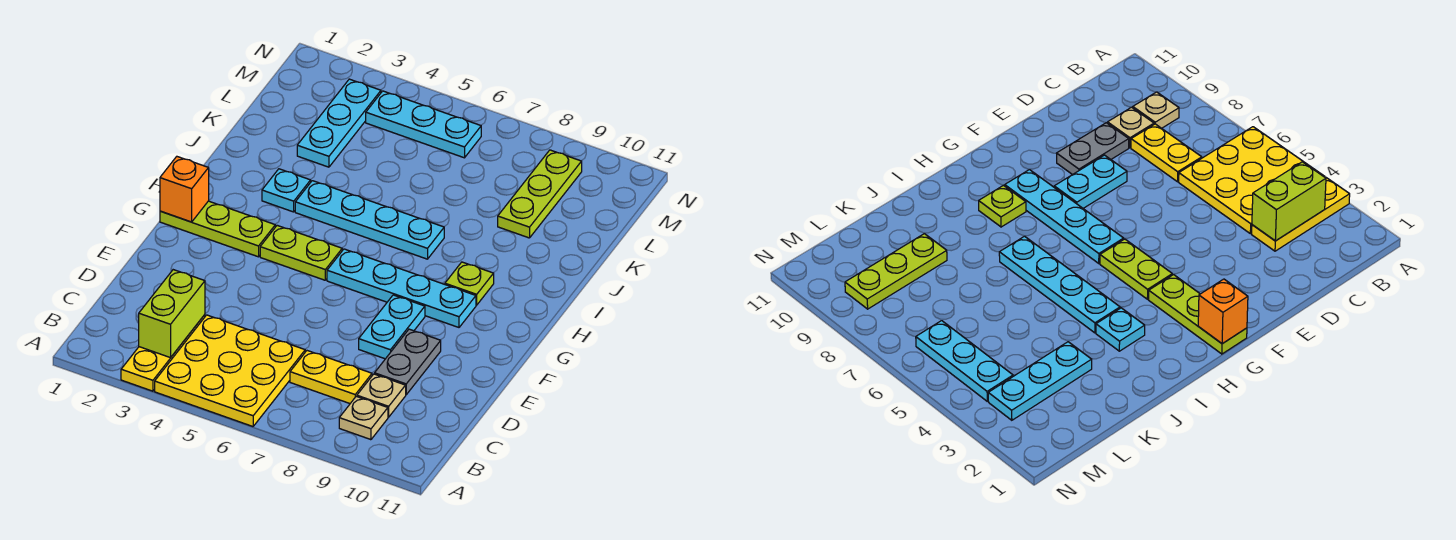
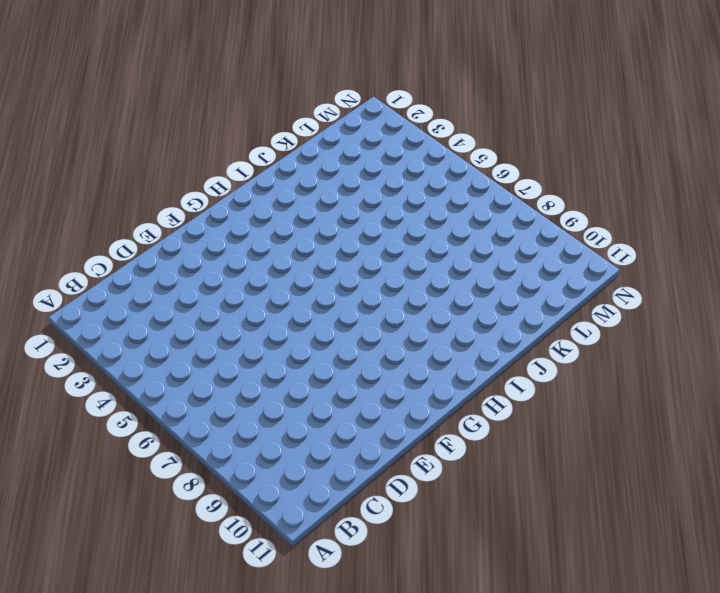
none -> yellow 1x3 plate [121,315,205,391]
none -> yellow 3x3 plate [155,315,305,426]
none -> tan 1x1 plate [339,396,388,440]

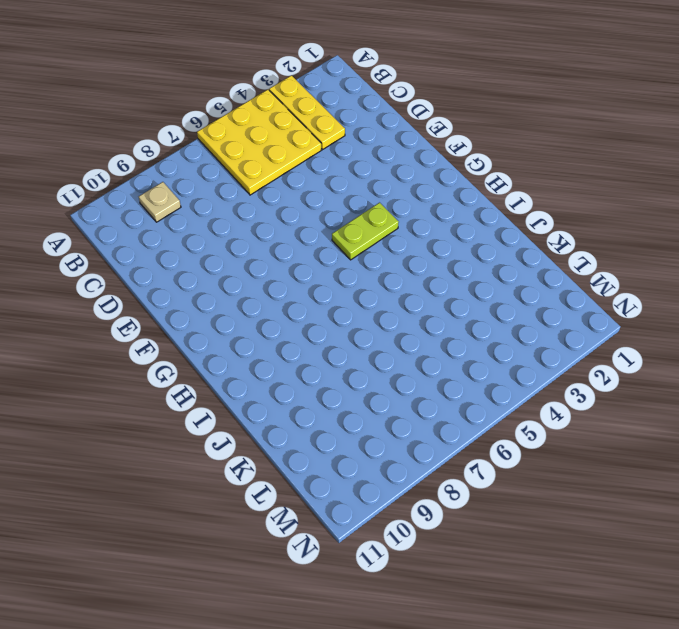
none -> yellow 1x2 plate [290,351,372,403]
none -> tan 1x1 plate [357,374,406,417]
none -> grey 1x2 plate [375,329,441,395]

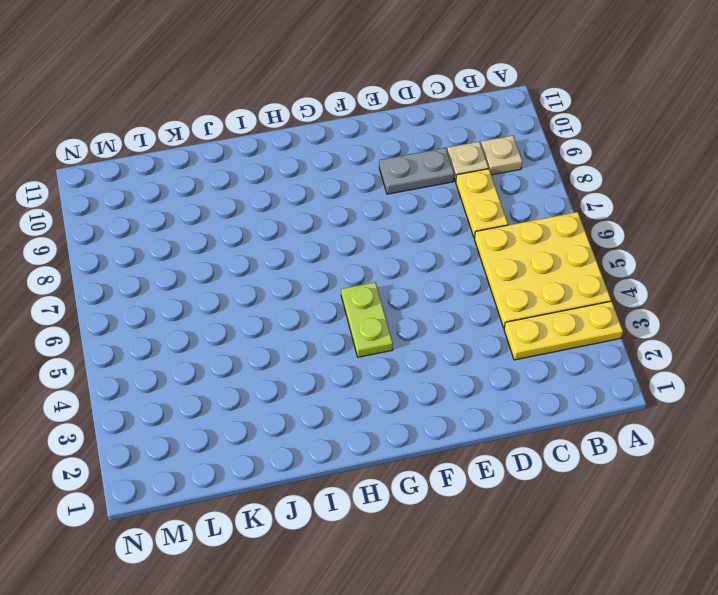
none -> cyan 1x2 plate [359,295,425,359]
none -> lime 1x3 plate [160,201,275,257]
none -> cyan 1x4 plate [327,249,476,327]

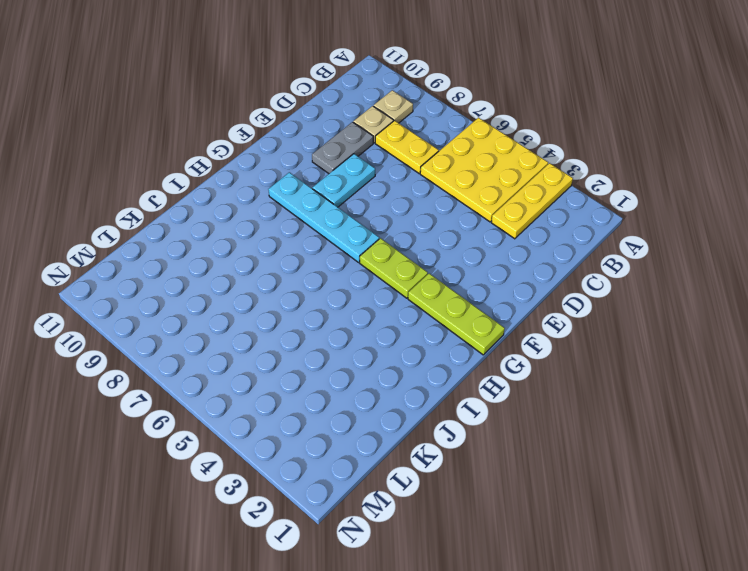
none -> lime 1x1 plate [445,262,494,305]
none -> cyan 1x1 plate [262,169,311,212]
none -> cyan 1x4 plate [295,181,444,259]

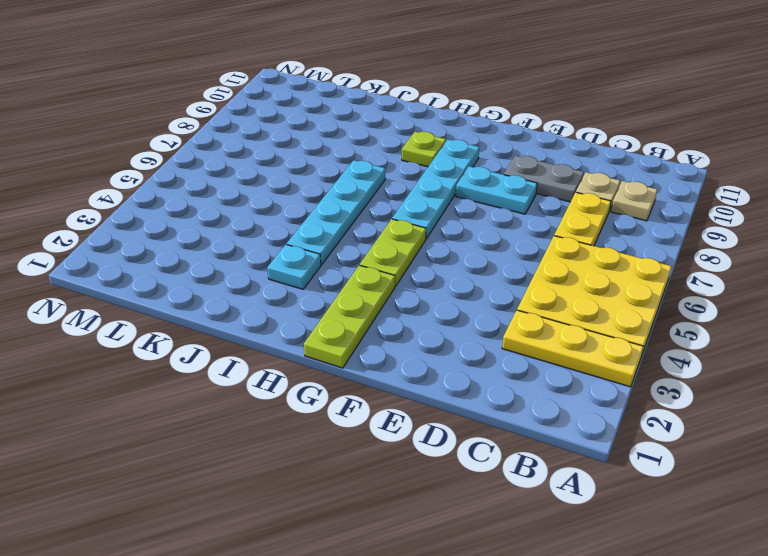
none -> cyan 1x3 plate [297,79,381,167]
none -> lime 1x3 plate [498,150,582,238]
none -> cyan 1x3 plate [366,91,481,158]

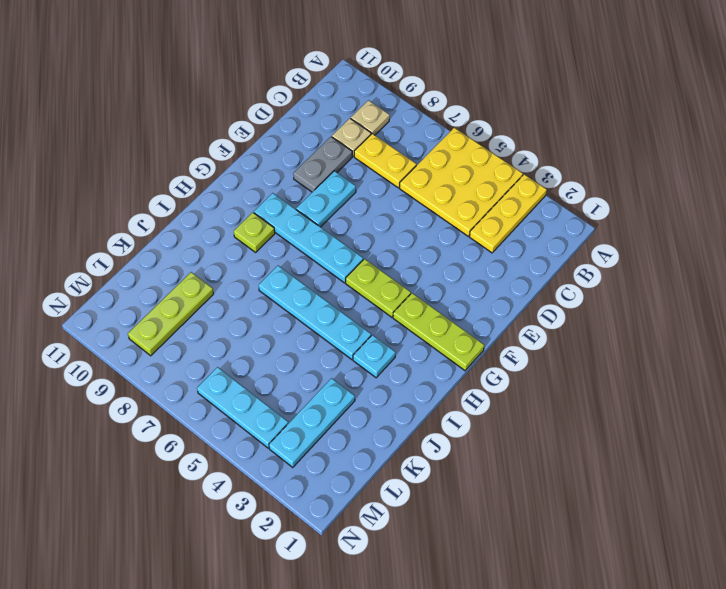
none -> lime 1x2 brick [139,270,205,358]
none -> orange 1x1 brick [160,157,209,222]

